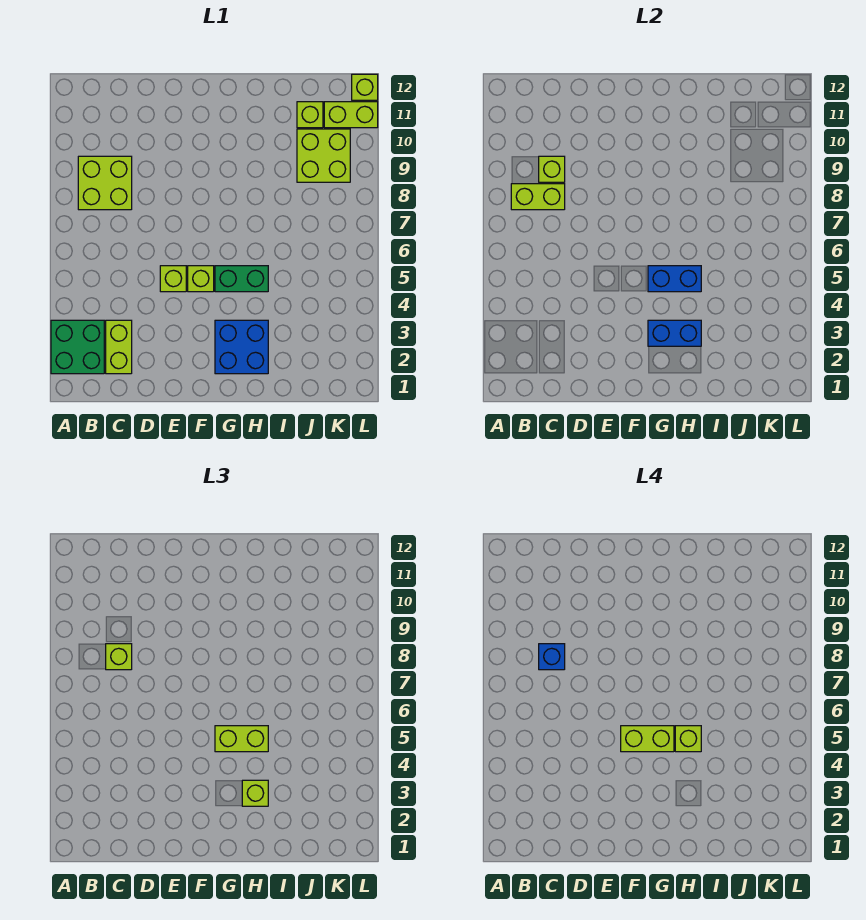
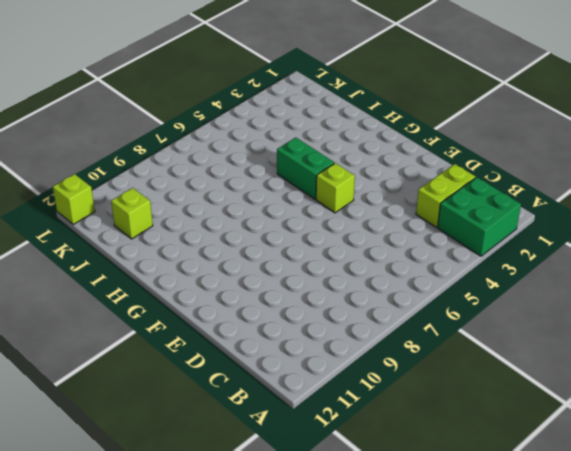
none -> lime 2x2 brick [78,156,132,210]
none -> lime 1x1 brick [160,266,186,292]
none -> blue 2x2 brick [215,320,268,374]

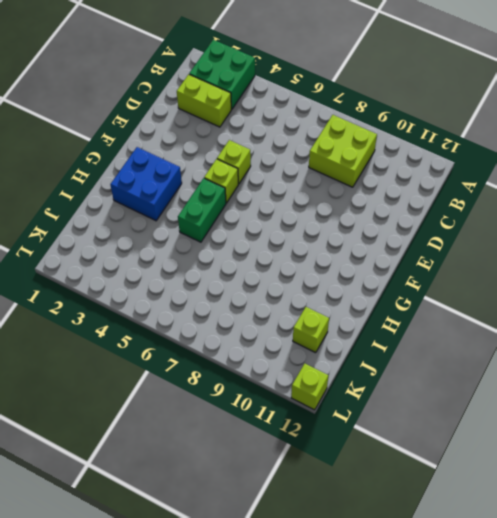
none -> lime 2x2 brick [297,129,350,182]
none -> lime 1x2 brick [324,102,378,128]
none -> lime 1x2 brick [511,184,565,210]

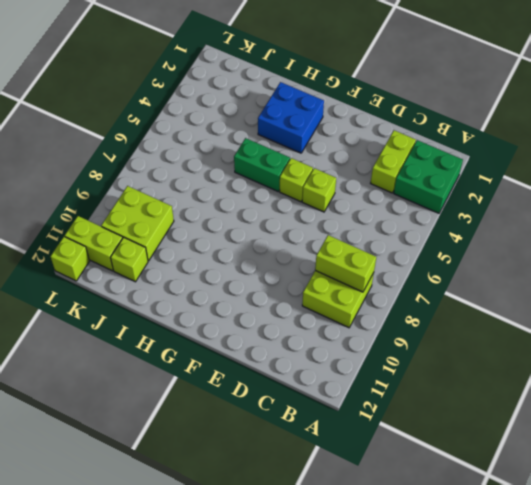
none -> lime 1x1 brick [539,156,565,182]
none -> blue 1x2 brick [648,320,701,346]
none -> blue 1x2 brick [648,266,701,292]

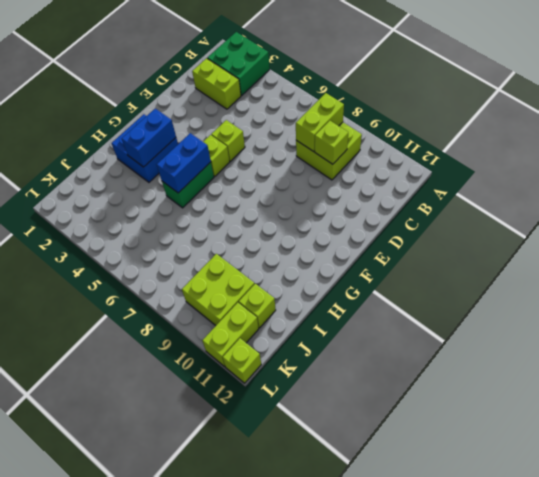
none -> lime 1x1 brick [106,644,132,670]
none -> lime 1x2 brick [215,726,268,752]
none -> lime 1x1 brick [242,780,268,806]

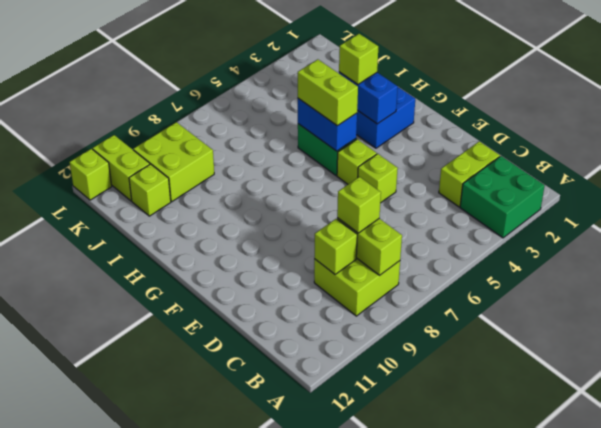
none -> blue 1x1 brick [539,644,565,670]
none -> lime 1x2 brick [621,726,674,752]
none -> lime 1x1 brick [675,726,701,752]

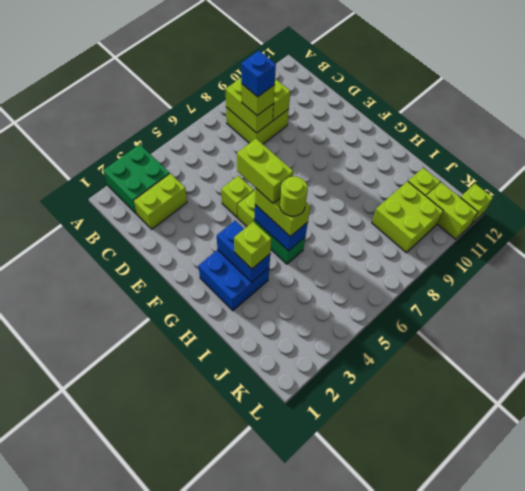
lime 1x1 round brick [280,177,308,216] -> lime 1x1 brick [675,726,701,752]

